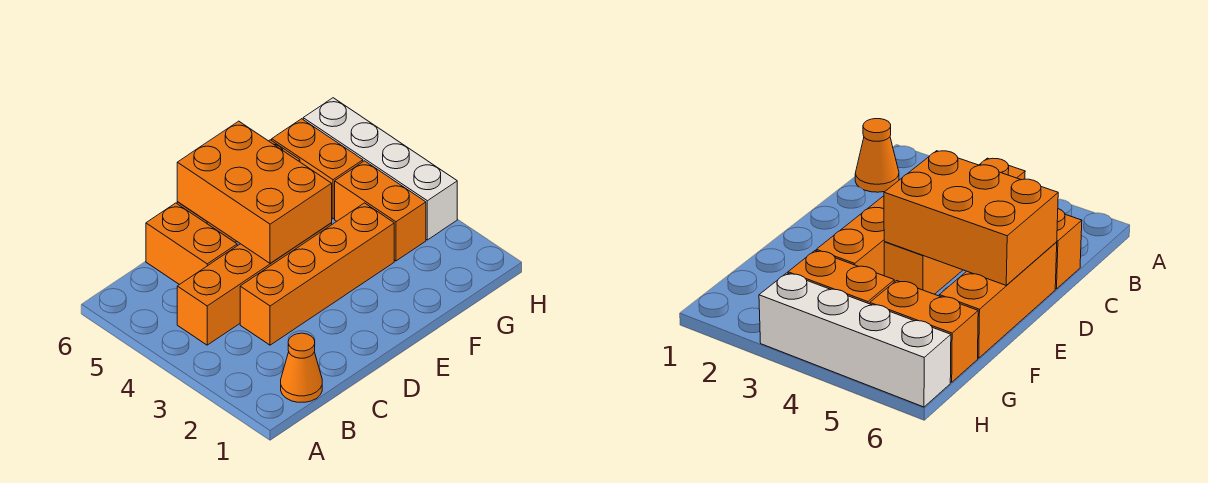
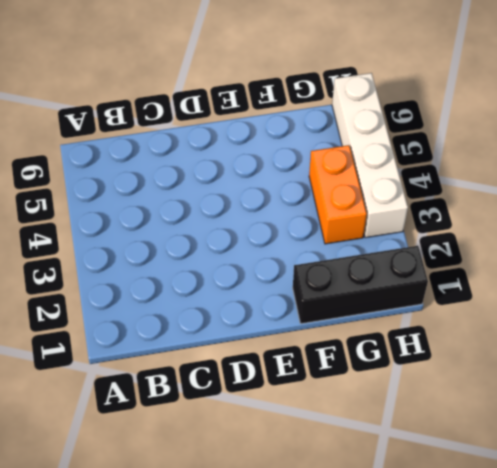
black 1x3 brick [293,246,428,324] -> none
none -> orange 1x1 cone [281,333,322,402]
none -> orange 1x4 brick [177,223,332,345]

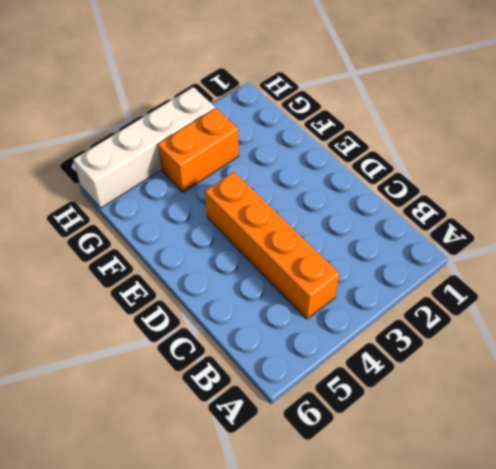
none -> orange 1x1 cone [281,333,322,402]
none -> orange 1x4 brick [240,203,394,345]

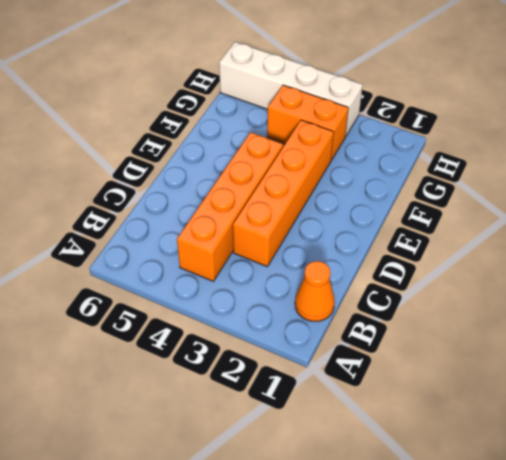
none -> orange 1x2 brick [146,203,237,285]
none -> orange 1x3 brick [939,242,1057,358]

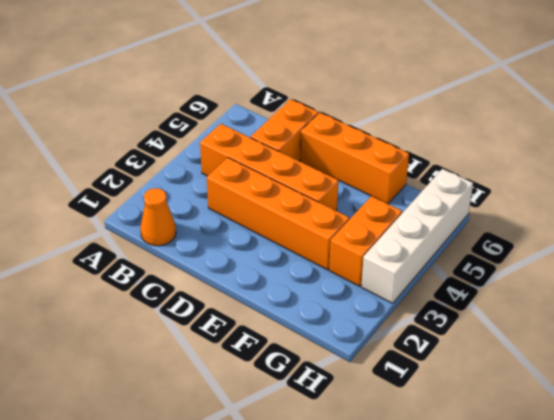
none -> orange 1x2 brick [272,119,363,219]
none -> orange 2x3 brick [177,121,332,263]

